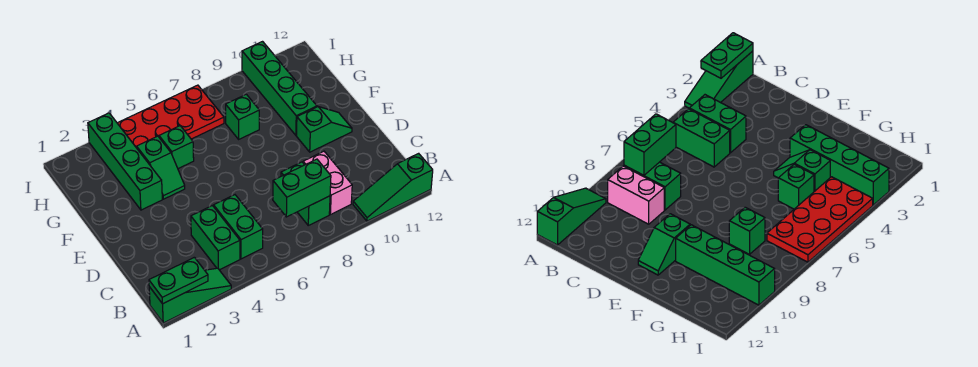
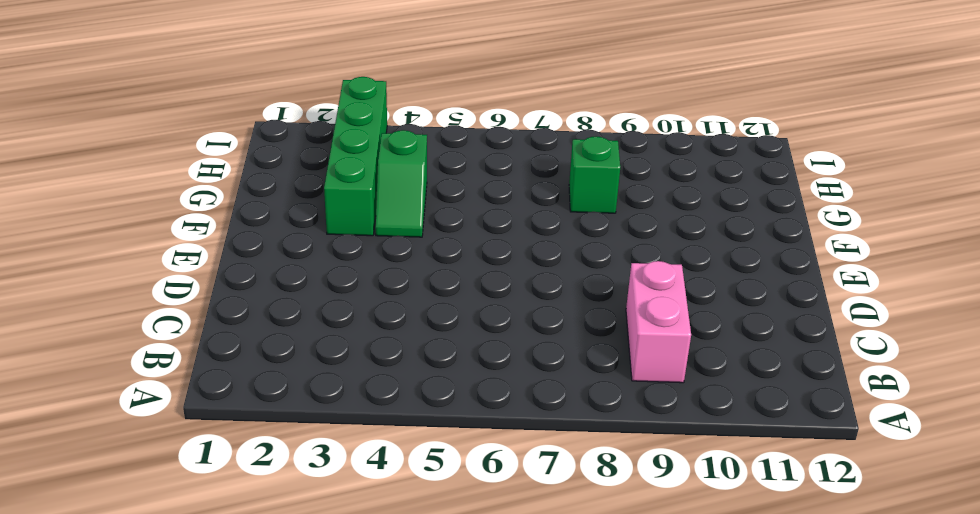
none -> green 1x3 slope [149,268,231,323]
none -> green 1x3 slope [353,153,433,221]
none -> green 1x2 brick [191,206,240,270]

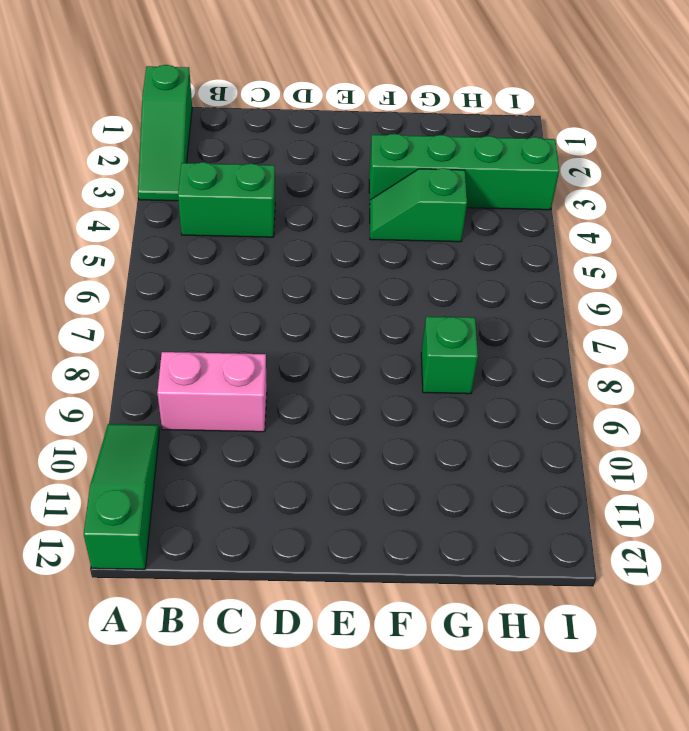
none -> green 1x2 brick [214,195,263,259]
none -> green 1x2 brick [281,162,330,225]
none -> green 1x2 slope [296,107,352,152]

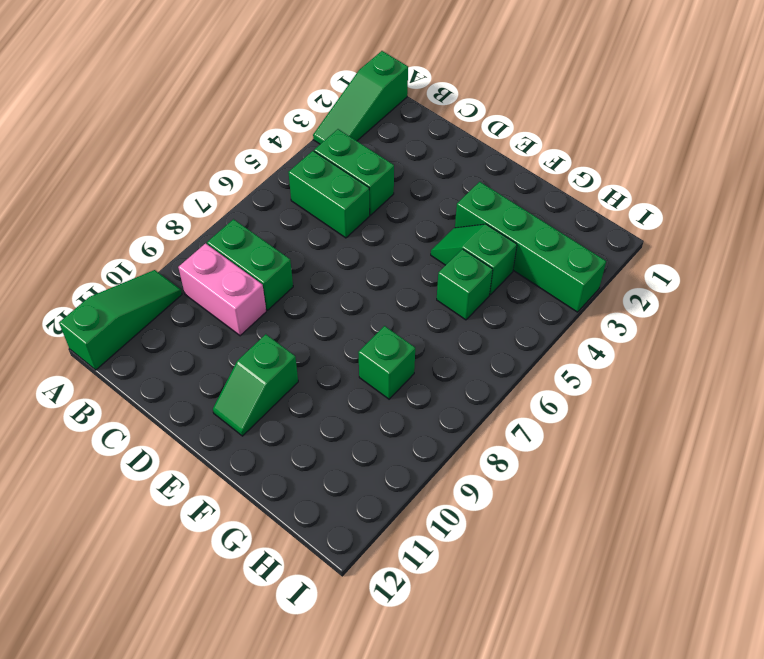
none -> green 1x4 brick [242,42,317,135]
none -> red 2x4 plate [117,85,224,148]
none -> green 1x2 plate [149,257,208,304]

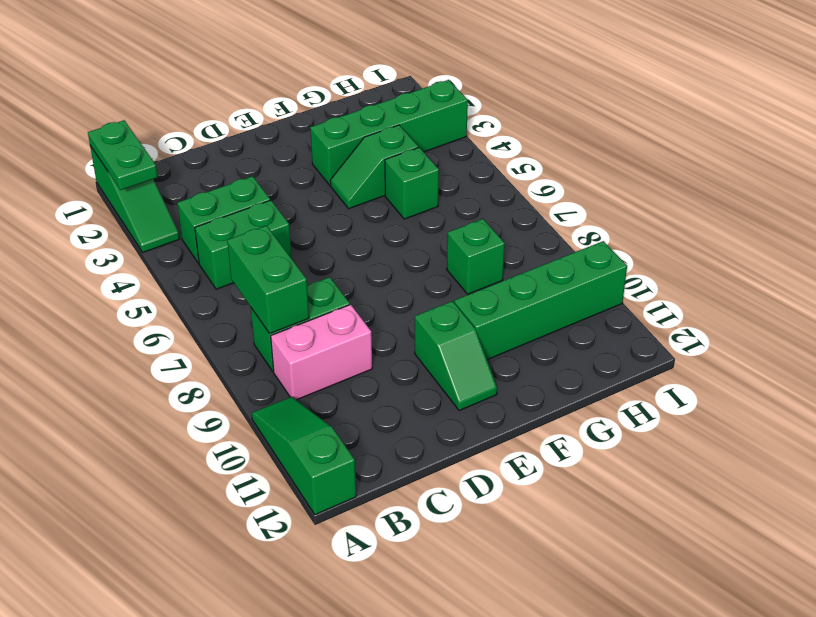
none -> red 2x4 plate [117,85,224,148]

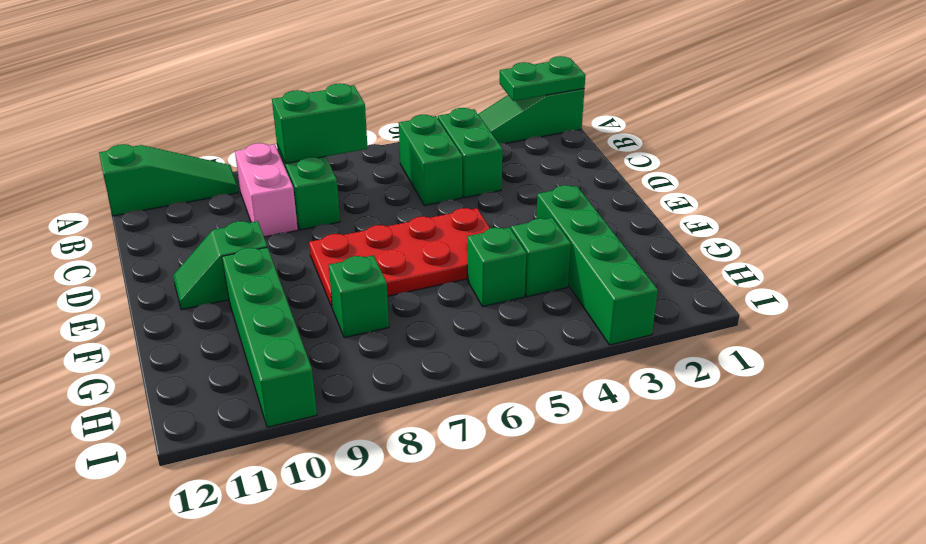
red 2x4 plate [309,208,490,307] -> red 2x4 plate moved to [117,85,224,148]

